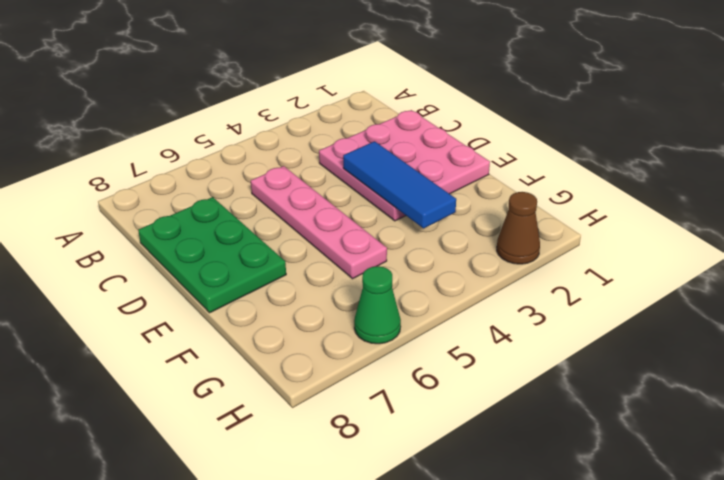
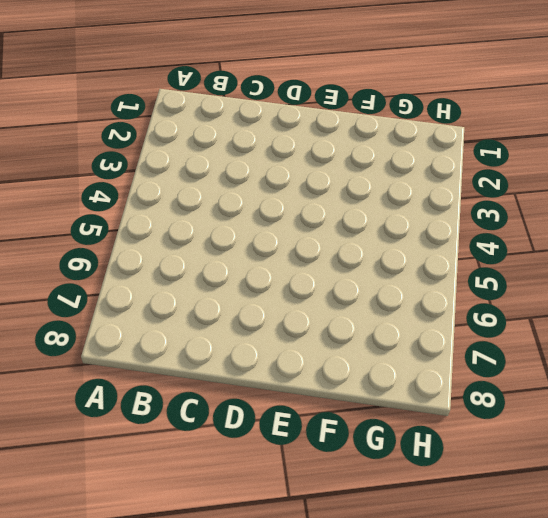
none -> pink 3x3 plate [319,110,490,221]
none -> pink 1x4 plate [251,166,387,279]

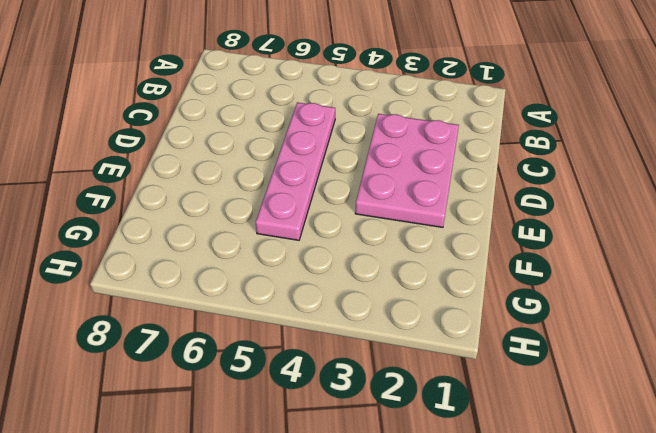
pink 2x3 plate [355,114,459,227] -> pink 3x3 plate [319,110,490,221]
none -> green 2x3 plate [138,197,286,313]
none -> brown 1x1 cone [497,192,540,264]

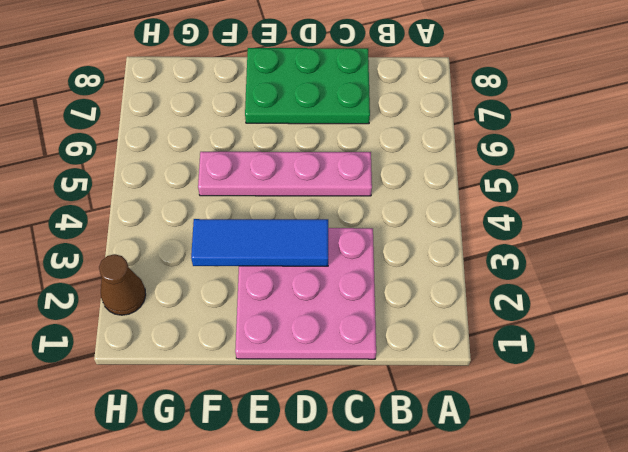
none -> green 1x1 cone [354,266,401,344]

